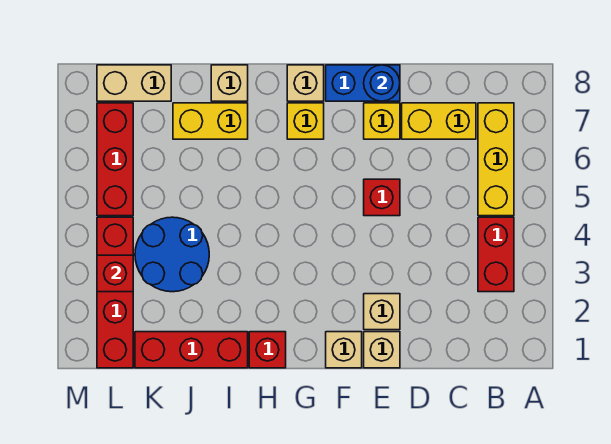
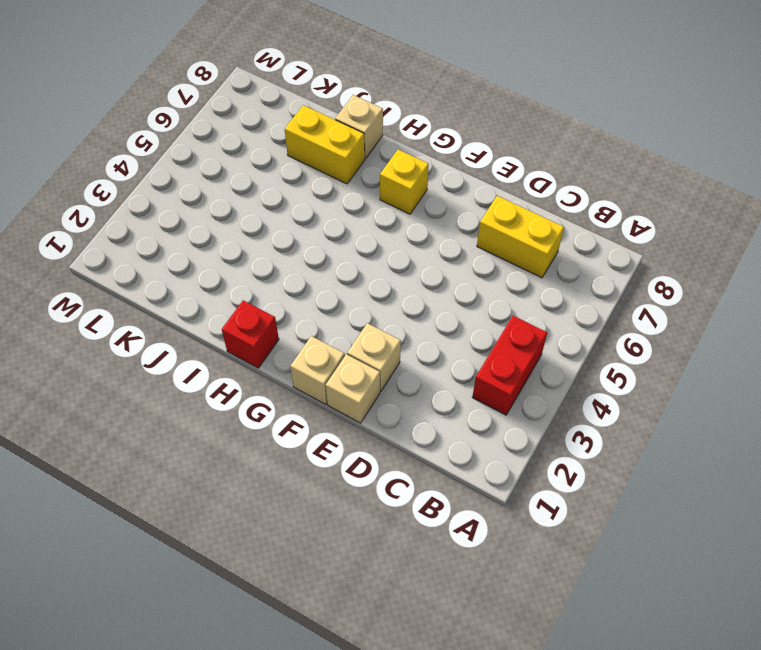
none -> yellow 1x3 brick [478,103,514,216]
none -> red 1x1 brick [364,179,400,216]
none -> yellow 1x1 brick [364,103,400,139]

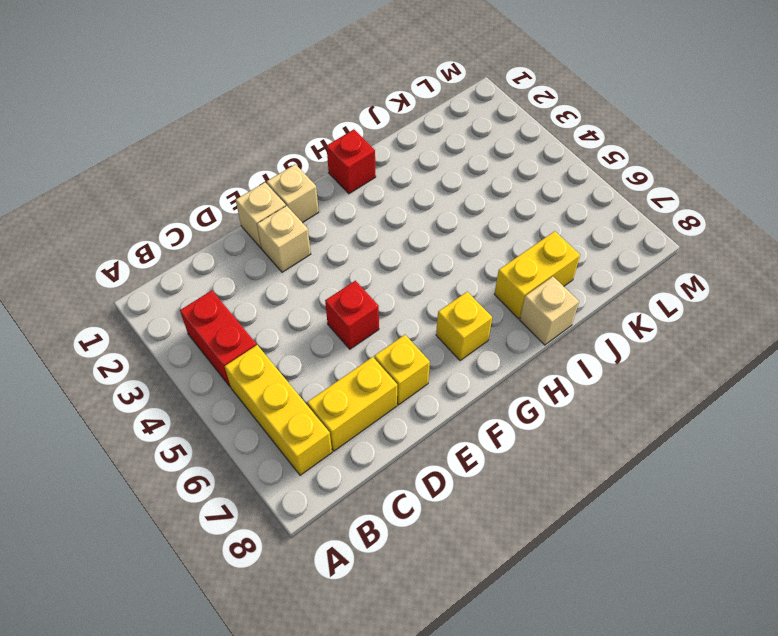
none -> blue 1x2 brick [326,65,400,101]
none -> tan 1x1 brick [287,65,324,101]
none -> red 1x3 brick [135,332,248,368]

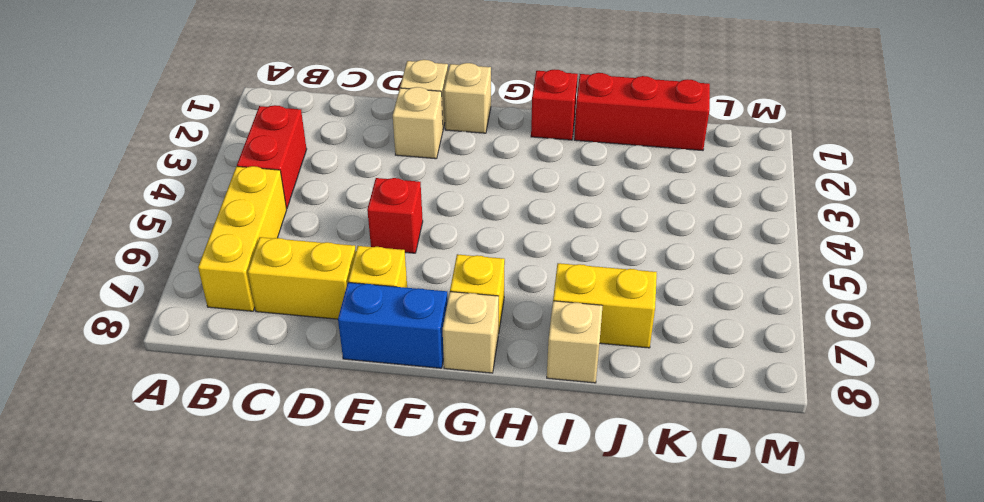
none -> blue 2x2 round brick [135,217,209,292]
none -> tan 1x2 brick [97,65,171,101]
none -> red 1x4 brick [97,217,133,368]

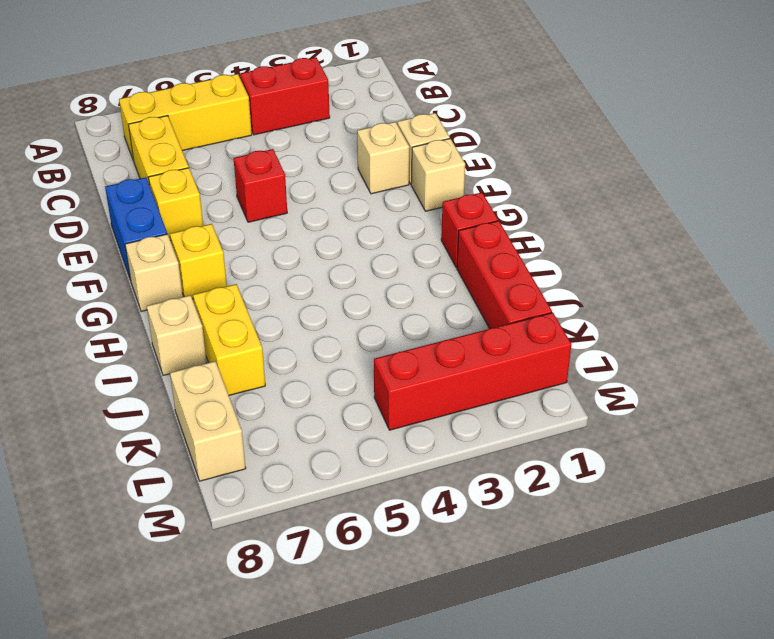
none -> blue 2x2 round brick [135,217,209,292]
none -> red 1x3 brick [97,103,133,216]
none -> blue 1x1 round brick [364,65,400,101]

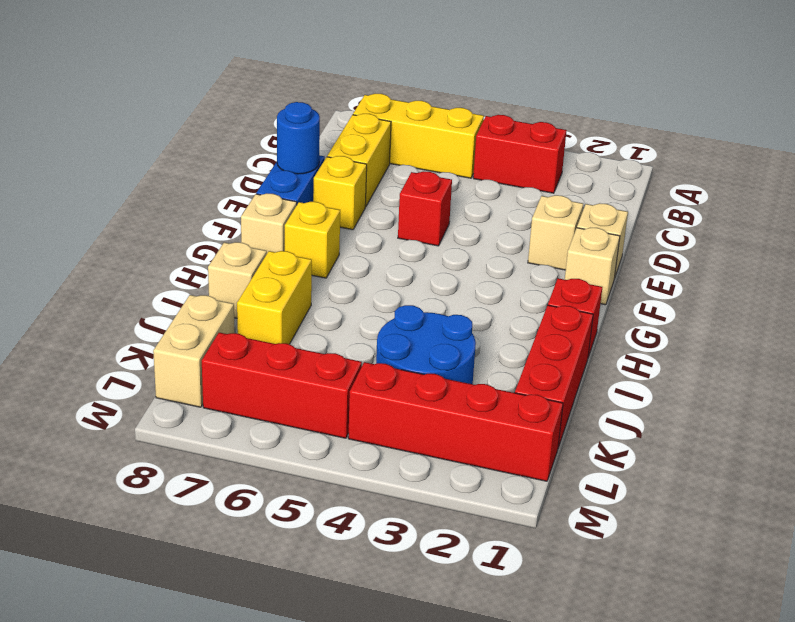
none -> red 1x1 brick [97,255,133,292]

